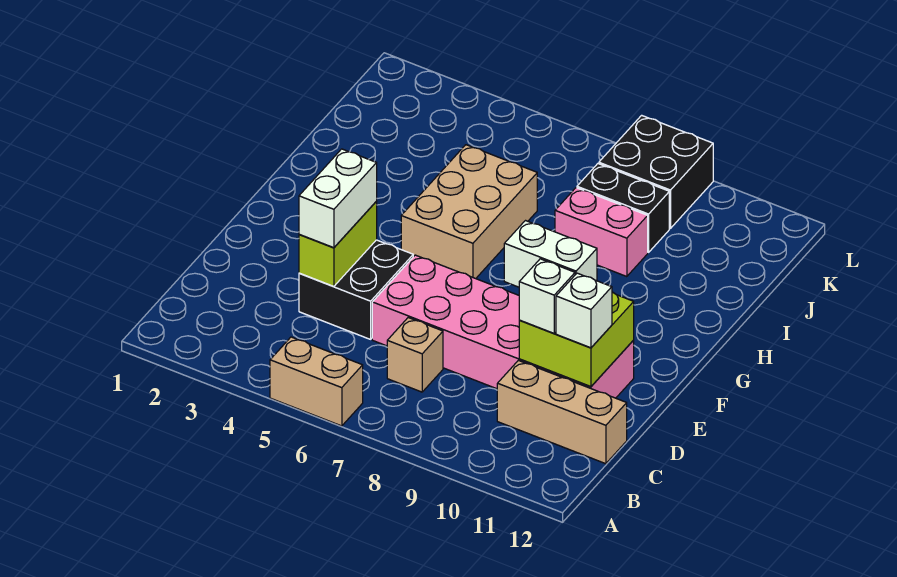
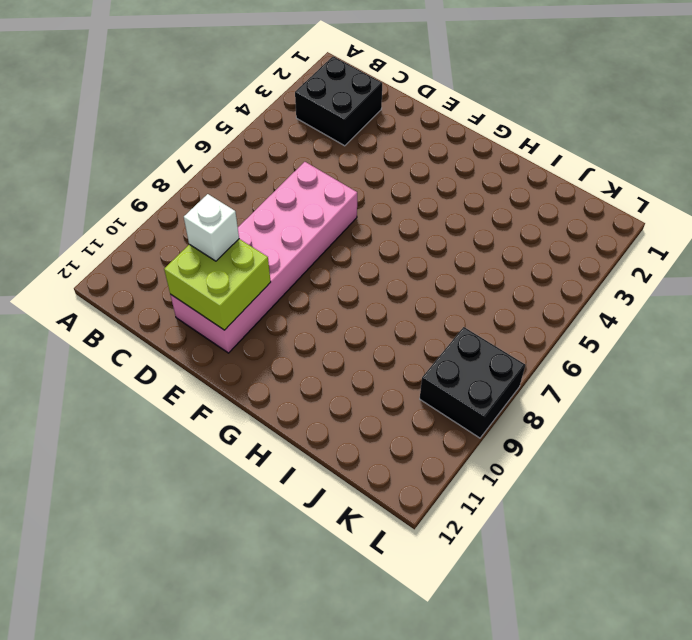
black 2x2 brick [295,56,382,146] -> black 2x2 brick moved to [299,240,413,339]
none -> tan 1x2 brick [270,337,363,426]
none -> tan 1x1 brick [387,318,443,392]
none -> tan 1x3 brick [497,360,627,464]

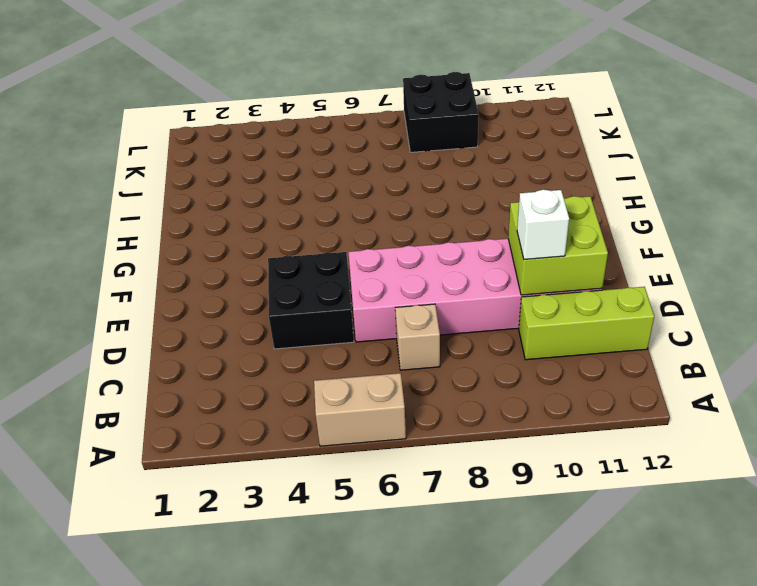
lime 1x3 brick [519,287,654,360] -> tan 1x3 brick [497,360,627,464]
none -> tan 2x3 brick [401,145,537,279]
none -> pink 1x2 brick [555,188,648,277]
none -> black 1x2 brick [577,164,669,252]

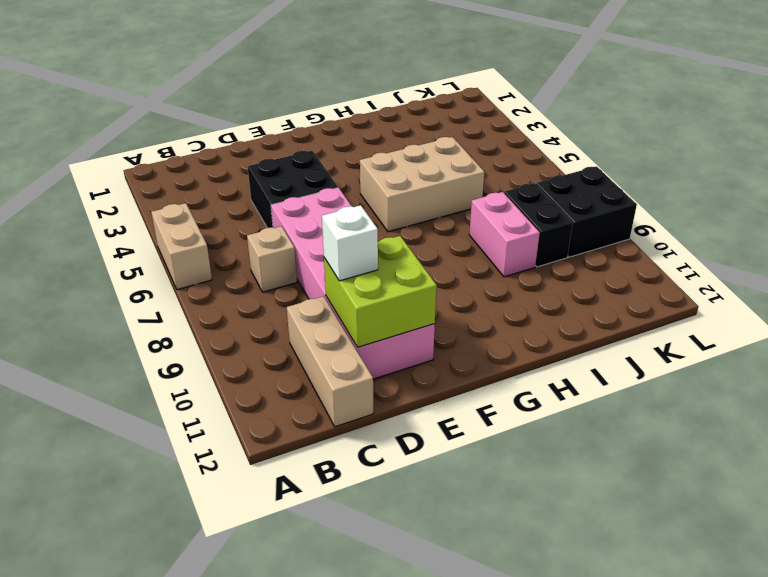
none -> lime 1x2 brick [299,202,377,287]
none -> white 1x2 brick [299,149,377,248]
none -> white 1x1 brick [556,273,612,348]

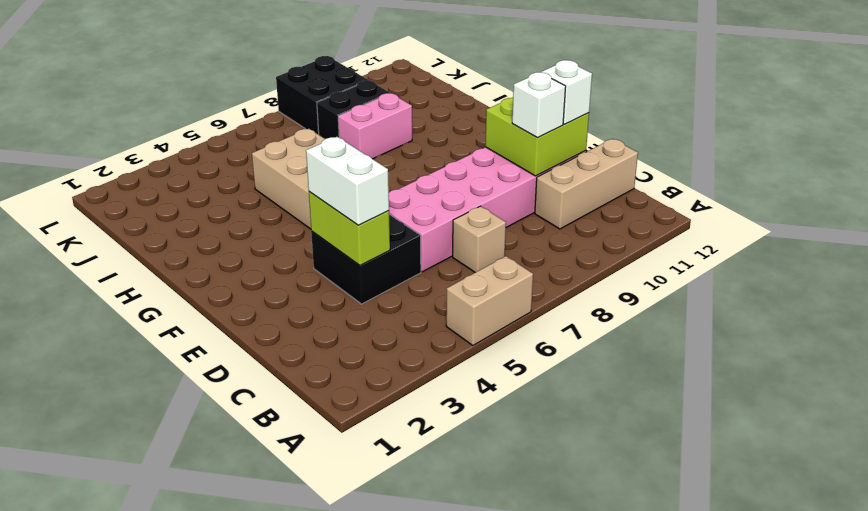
none -> white 1x2 brick [504,221,597,287]

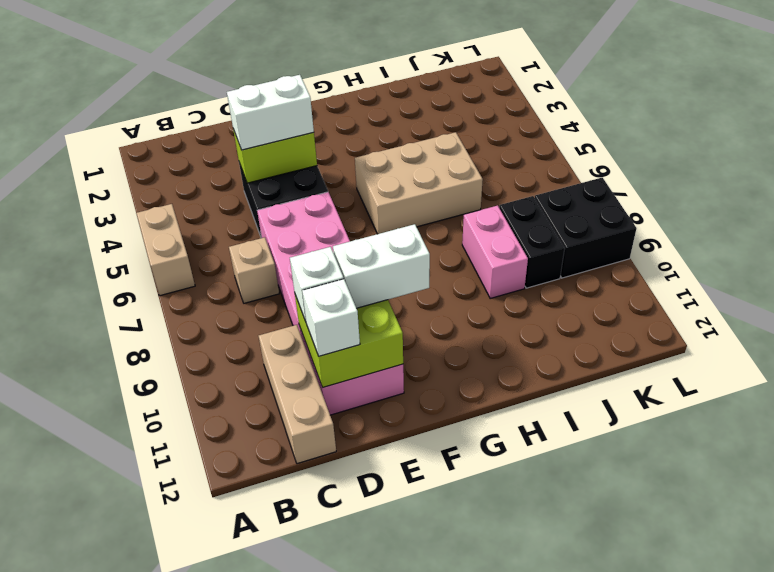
white 1x2 brick [333,224,430,308] -> white 1x2 brick turned to [504,221,597,287]

